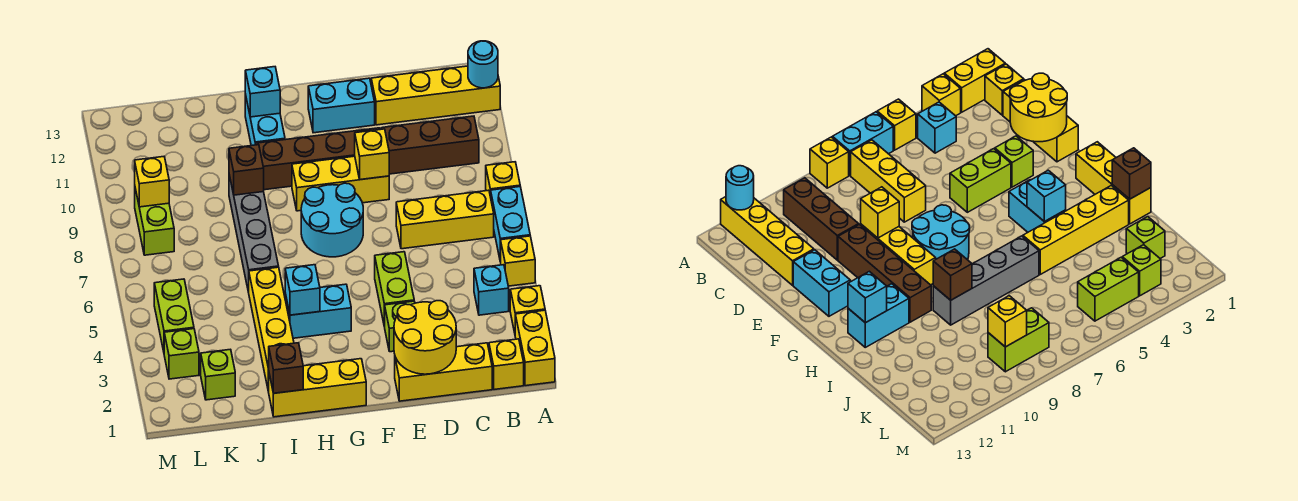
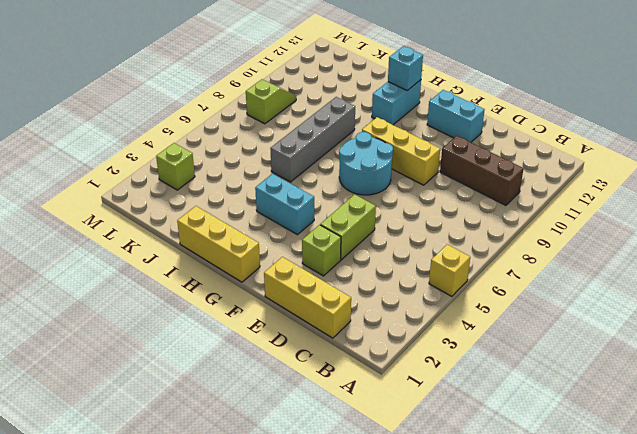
lime 1x2 slope [246,79,296,124] -> lime 1x2 brick [135,189,174,255]
none -> yellow 1x2 brick [515,310,555,386]
none -> yellow 1x1 brick [510,286,545,333]
none -> cyan 1x2 brick [491,187,530,262]
none -> yellow 1x1 brick [486,162,520,197]

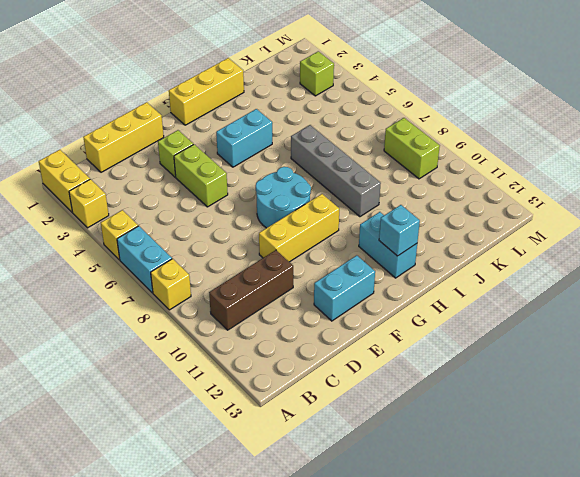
none -> yellow 1x4 brick [371,66,500,125]
none -> yellow 1x1 brick [489,339,524,390]
none -> cyan 1x1 brick [474,265,509,315]
none -> yellow 1x3 brick [396,190,494,249]

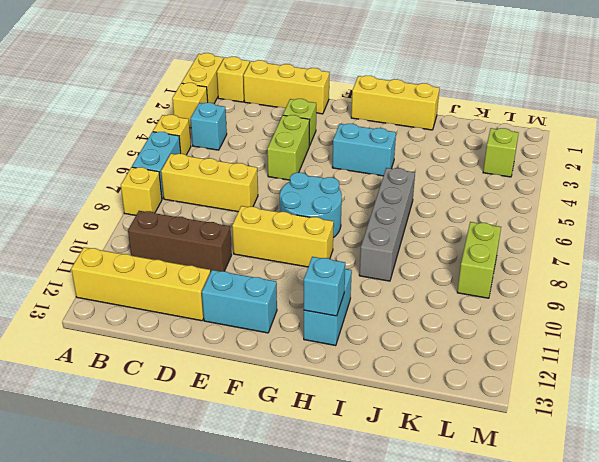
none -> brown 1x4 brick [255,128,380,190]
none -> yellow 1x4 brick [249,267,294,392]
none -> lime 1x1 brick [201,349,235,400]
none -> lime 1x2 brick [154,279,194,351]

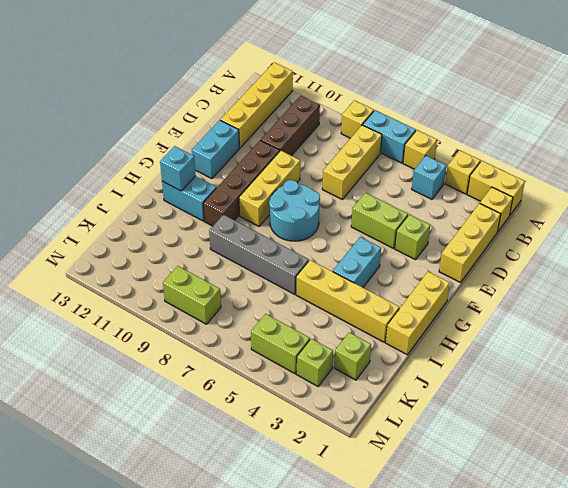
none -> cyan 1x1 round brick [468,41,498,88]
none -> yellow 2x2 round brick [394,301,456,374]
none -> yellow 1x1 brick [355,129,389,180]
none -> cyan 1x1 brick [285,265,320,315]

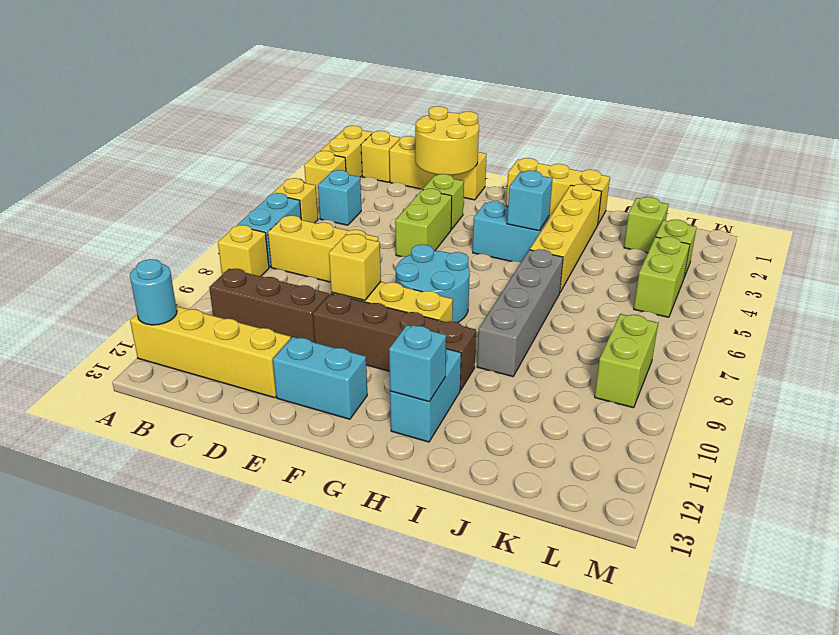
none -> brown 1x1 brick [269,343,303,393]
none -> brown 1x1 brick [229,145,264,195]
none -> yellow 1x1 brick [135,156,169,207]

